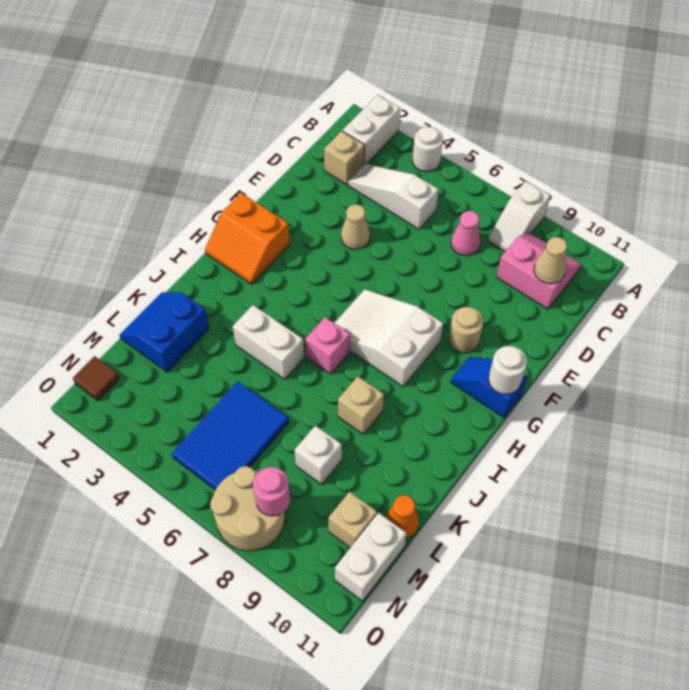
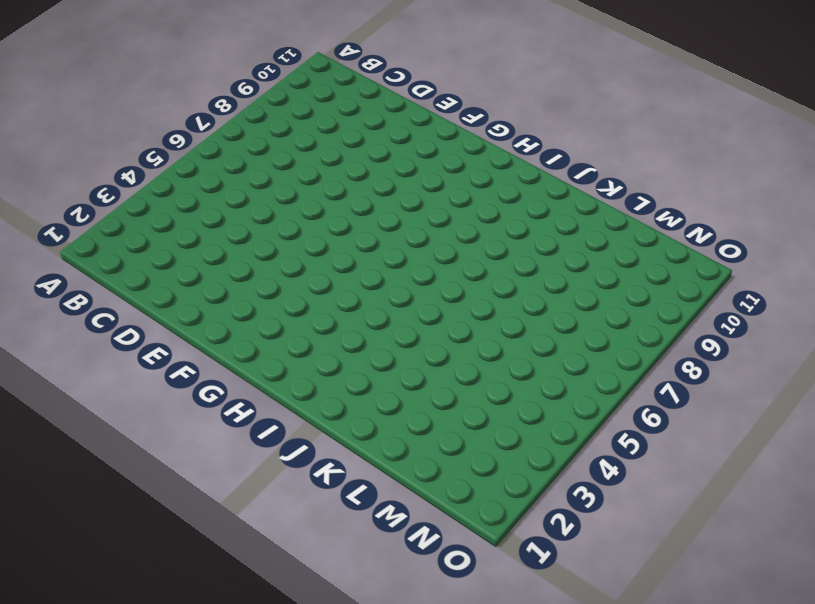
none -> white 1x2 brick [343,95,400,164]
none -> white 1x1 round brick [413,127,443,172]
none -> white 1x2 slope [488,181,551,251]

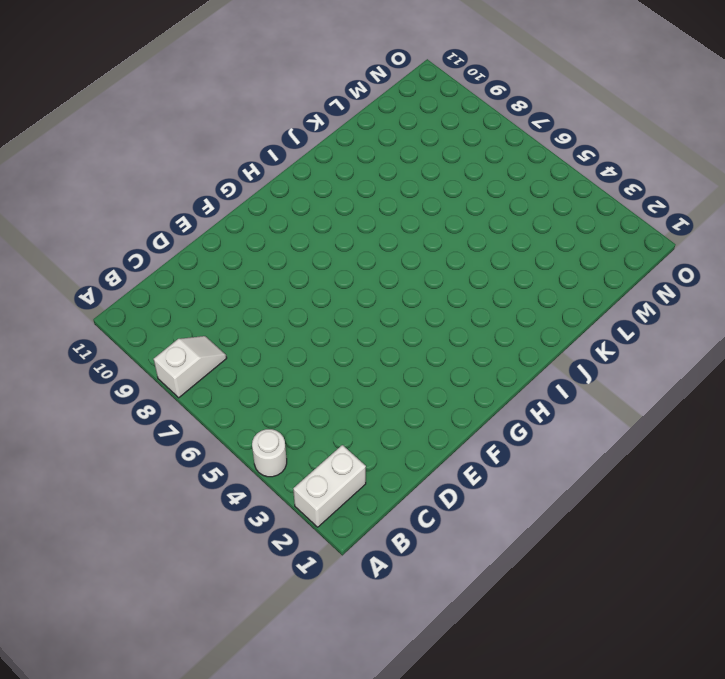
none -> pink 2x2 slope [497,234,582,309]
none -> tan 1x1 brick [324,131,364,185]
none -> white 1x3 slope [348,164,439,229]

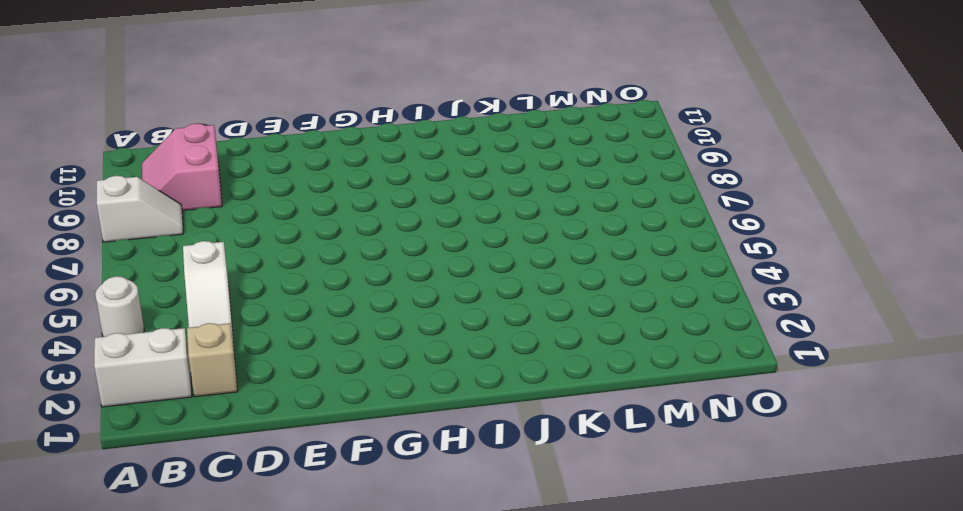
none -> pink 1x1 cone [451,211,481,256]
none -> tan 1x1 cone [341,204,370,249]
none -> tan 1x1 round brick [449,307,483,353]

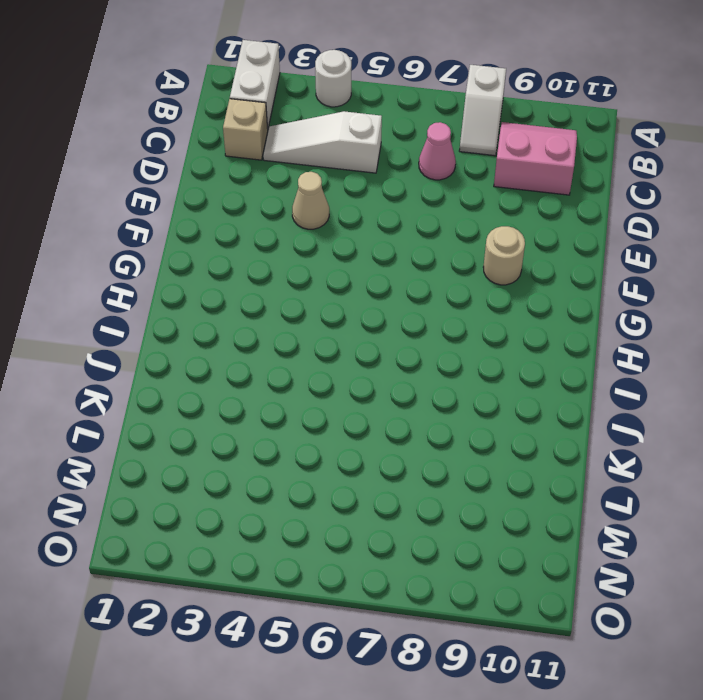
none -> orange 2x2 slope [205,193,290,284]
none -> white 2x3 slope [335,289,443,386]
none -> blue 1x2 slope [451,357,527,418]

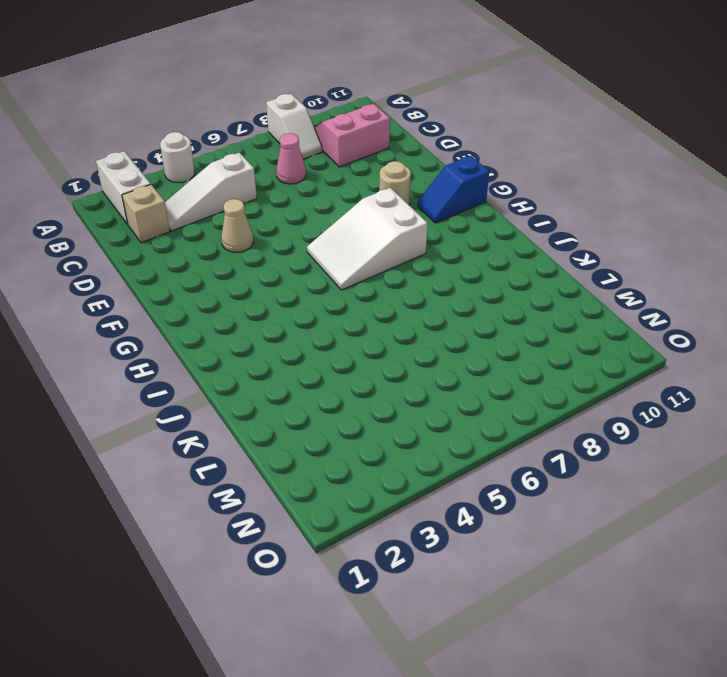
none -> orange 2x2 slope [205,193,290,284]
none -> pink 1x1 brick [305,317,350,374]
none -> white 1x2 brick [233,305,304,379]

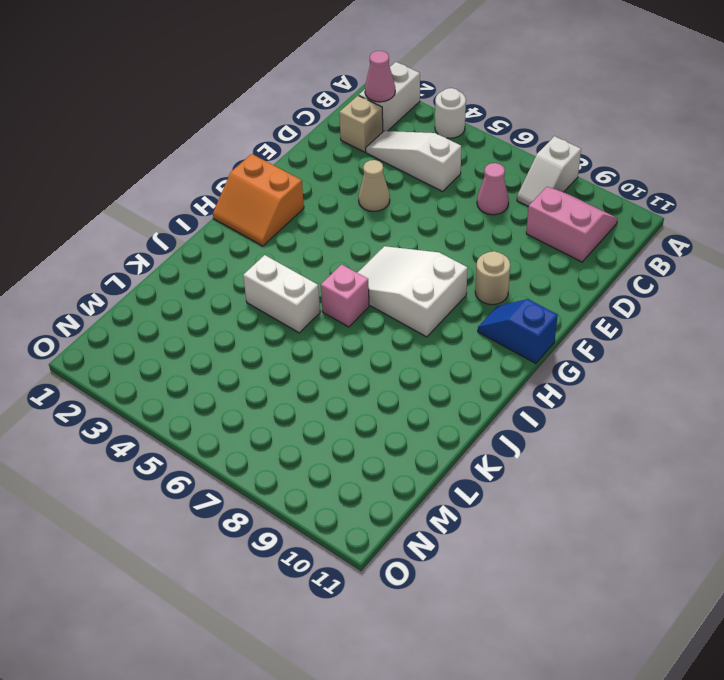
pink 1x1 cone [365,51,395,102] -> none
none -> tan 1x1 brick [338,377,384,434]
none -> blue 2x2 slope [120,292,209,372]
none -> blue 2x3 tile [172,381,289,490]

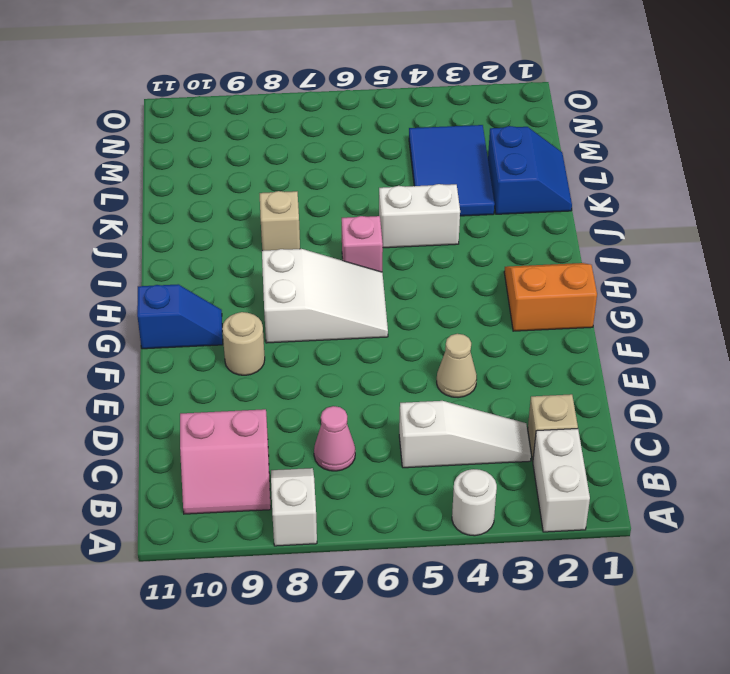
blue 2x3 tile [409,125,495,216] -> blue 2x3 tile moved to [172,381,289,490]
none -> white 1x1 brick [295,426,342,484]
none -> orange 1x1 cone [386,495,419,539]
none -> tan 1x1 brick [328,492,377,548]

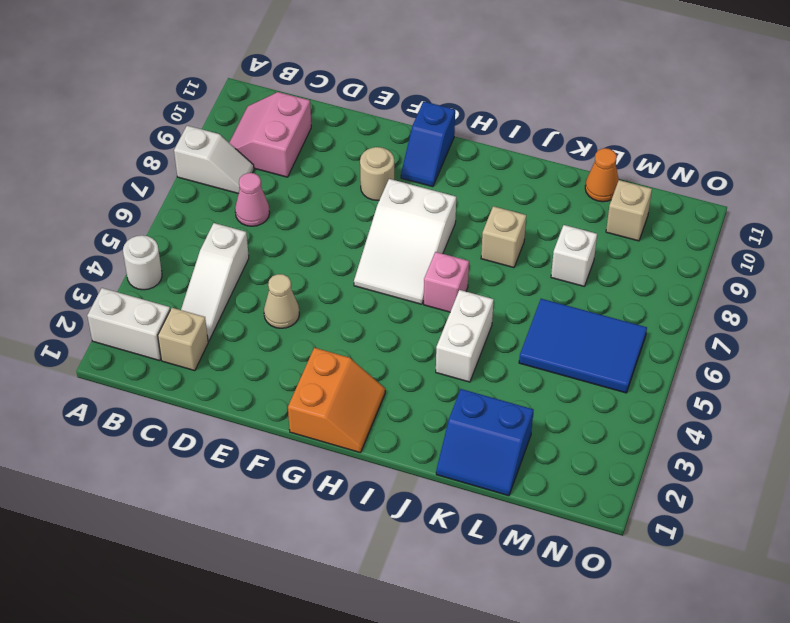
none -> white 1x2 brick [335,513,407,601]
none -> brown 1x1 tile [73,356,120,401]
none -> tan 2x2 round brick [210,466,285,551]

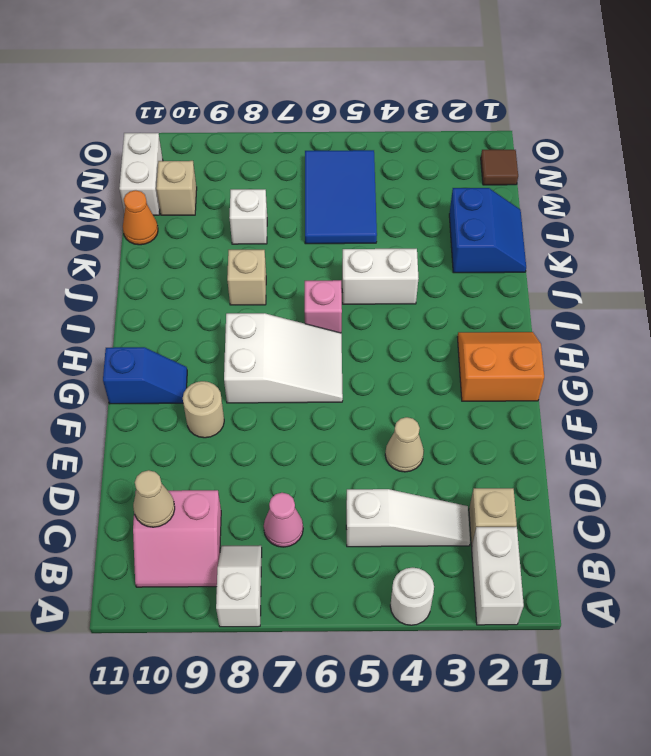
none -> tan 2x2 round brick [210,466,285,551]
none -> white 1x1 round brick [489,346,527,394]
none -> pink 1x1 round brick [253,467,290,516]

